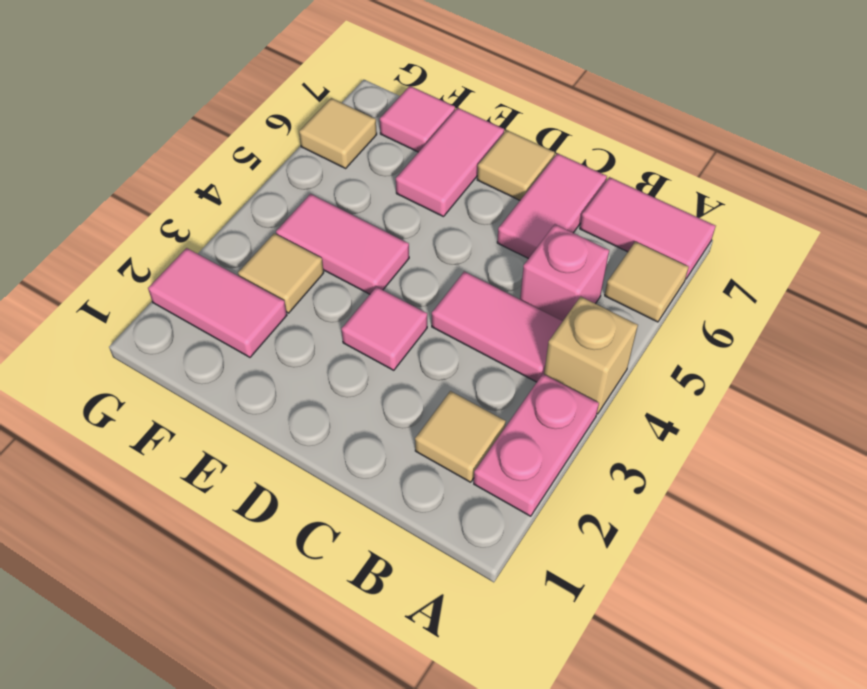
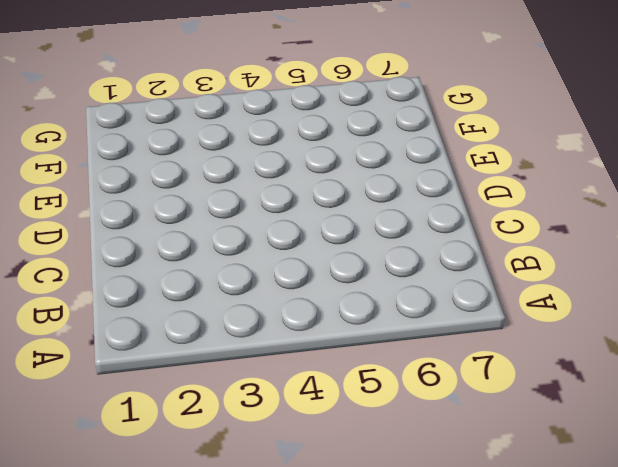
none -> pink 1x2 plate [474,374,599,516]
none -> tan 1x1 brick [544,297,638,414]
none -> tan 1x1 tile [605,242,689,322]

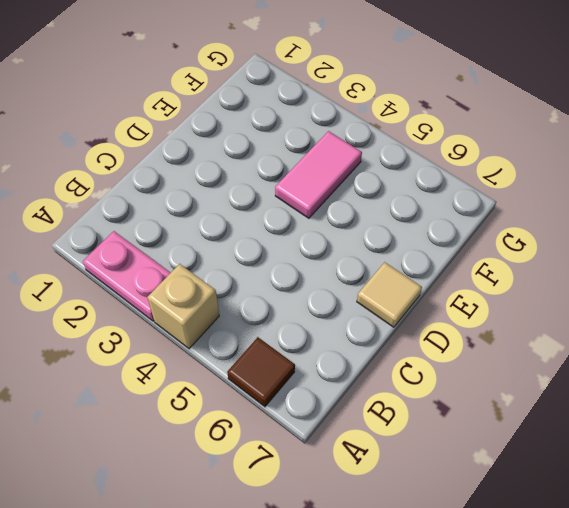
brown 1x1 tile [227,337,295,407] -> tan 1x1 tile [605,242,689,322]
none -> pink 1x2 tile [580,177,716,279]
none -> tan 1x1 tile [415,391,506,482]
none -> pink 1x2 tile [432,272,563,382]

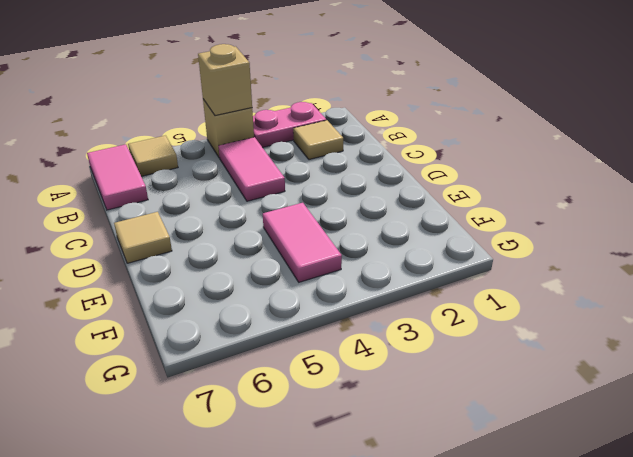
tan 1x1 brick [198,44,252,116] -> none
none -> pink 1x1 brick [520,224,609,321]
none -> pink 1x2 tile [497,153,607,259]
none -> pink 1x1 tile [341,287,427,370]

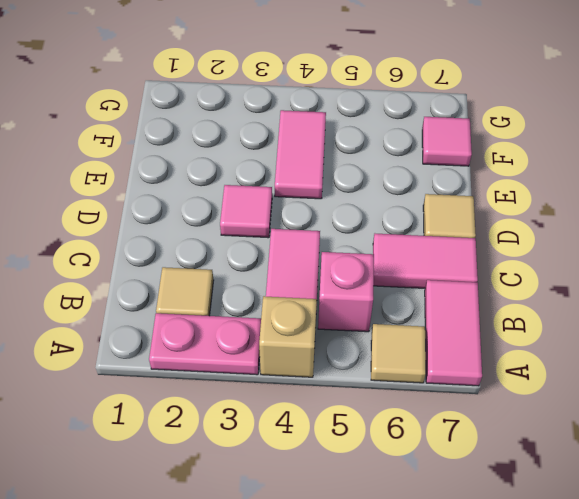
none -> pink 1x2 tile [396,108,504,217]
none -> pink 1x2 tile [148,248,287,357]
none -> tan 1x1 tile [238,233,324,313]

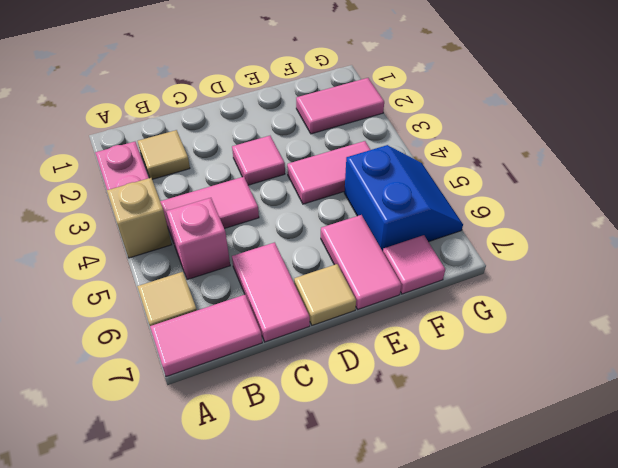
blue 2x2 slope [344,145,463,251] -> tan 1x1 tile [299,98,377,168]
none -> tan 1x1 tile [238,233,324,313]

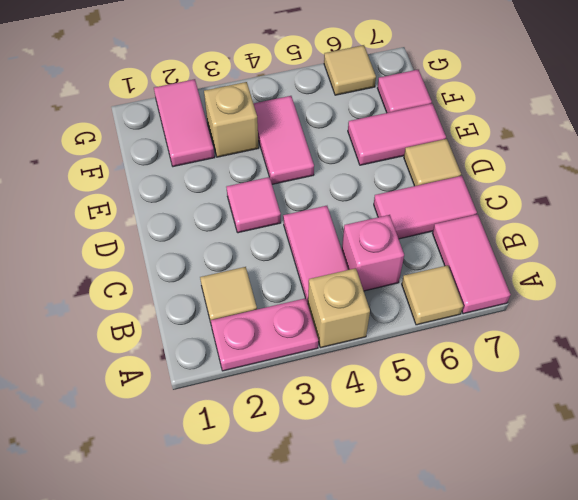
tan 1x1 brick [204,82,259,157] -> tan 1x1 tile [238,233,324,313]

